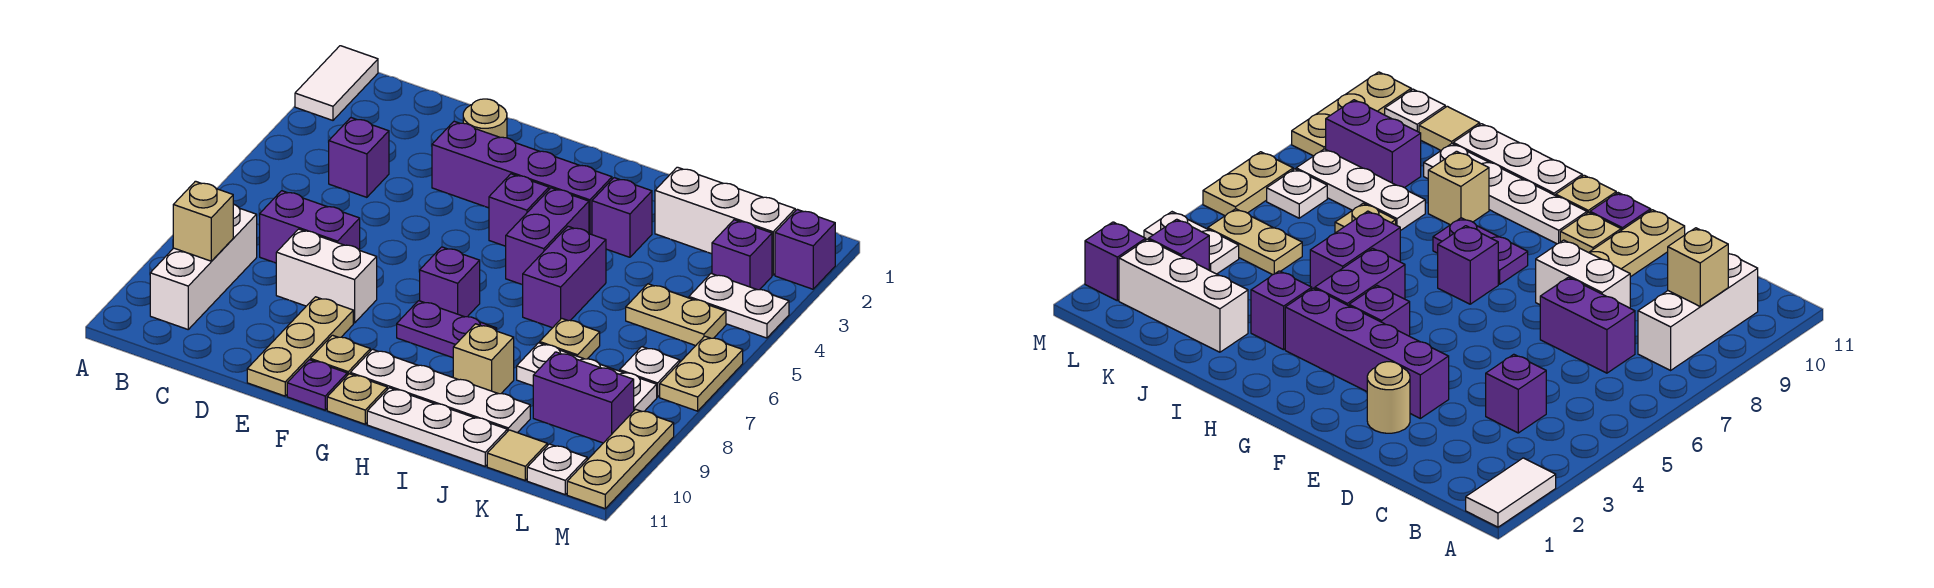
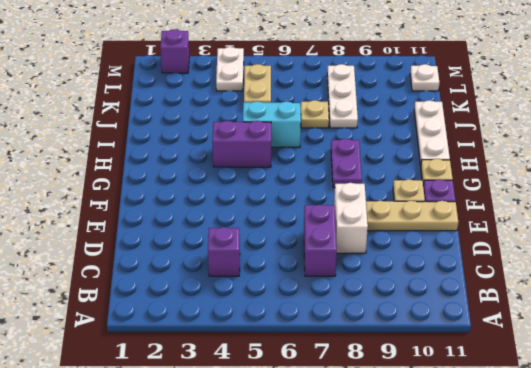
cyan 1x2 brick [243,101,301,147] -> purple 1x2 brick [523,226,606,328]
none -> white 1x2 tile [295,46,378,120]
none -> white 1x3 brick [150,204,257,329]
none -> tan 1x1 round brick [463,99,507,138]
none -> purple 1x4 brick [432,121,612,235]

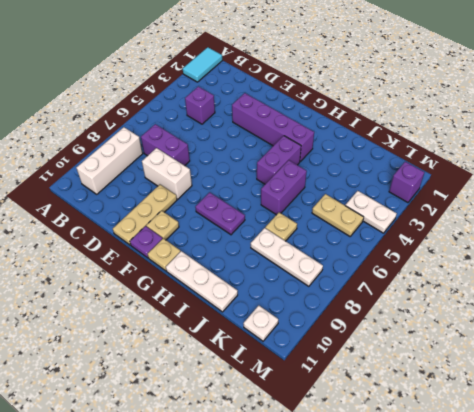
cyan 1x2 tile [183,47,222,82] -> white 1x2 tile [295,46,378,120]
none -> tan 1x1 round brick [463,99,507,138]
none -> purple 1x1 brick [489,174,549,246]
none -> purple 1x1 brick [419,247,480,317]
none -> white 1x4 plate [350,349,530,433]

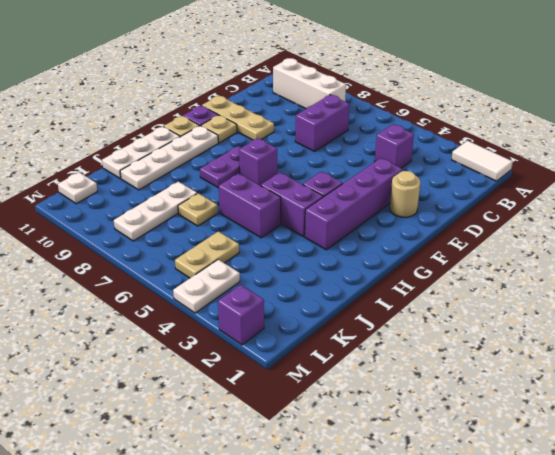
none -> white 1x2 brick [276,229,377,323]
none -> purple 1x1 brick [592,178,652,257]
none -> tan 1x1 brick [453,324,514,394]
none -> white 1x3 brick [655,167,795,275]

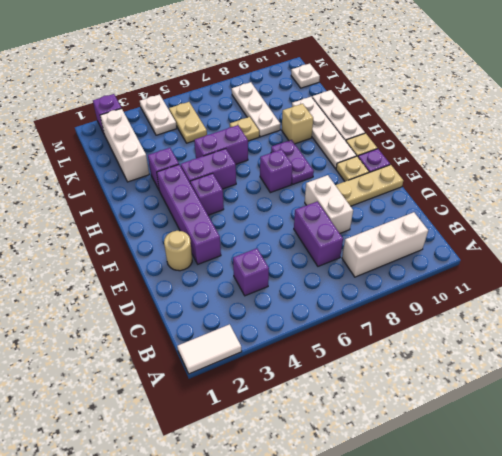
none -> purple 1x2 brick [533,352,634,443]
none -> tan 1x1 tile [487,430,547,480]
none -> purple 1x1 brick [712,220,772,290]
none -> white 1x1 plate [620,347,680,397]

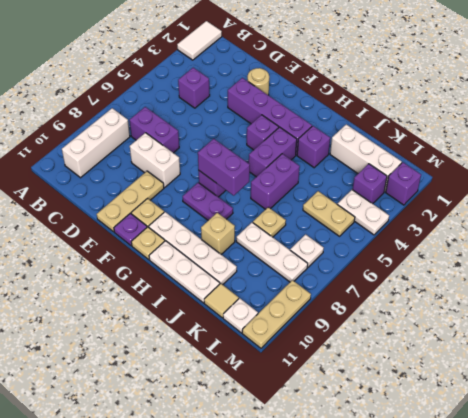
purple 1x2 brick [198,139,250,195] -> purple 1x2 brick moved to [533,352,634,443]
none -> tan 1x2 plate [660,336,743,411]
none -> tan 1x1 brick [173,181,233,261]

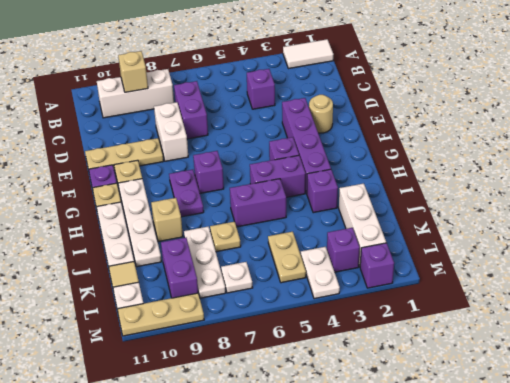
none -> tan 1x2 plate [660,336,743,411]

